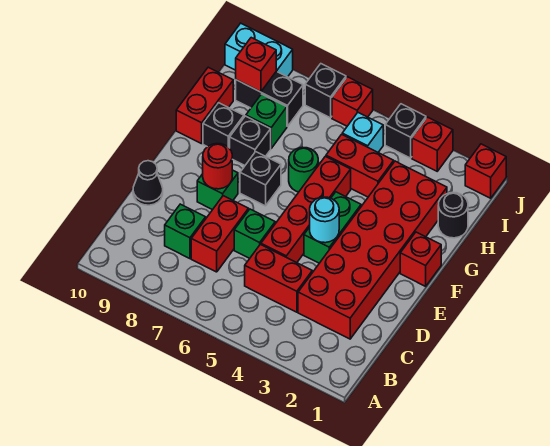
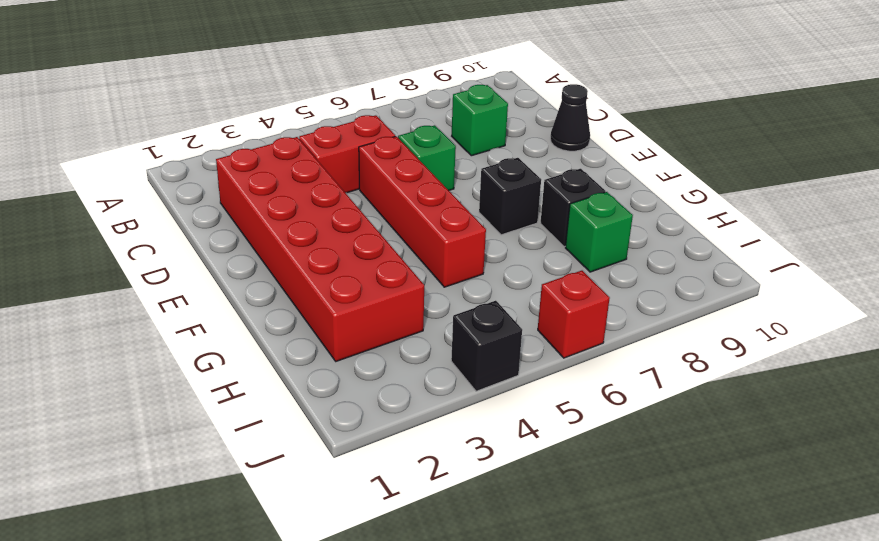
none -> red 1x2 brick [191,196,249,272]
none -> green 1x2 brick [304,192,361,263]
none -> green 1x1 brick [197,170,238,210]

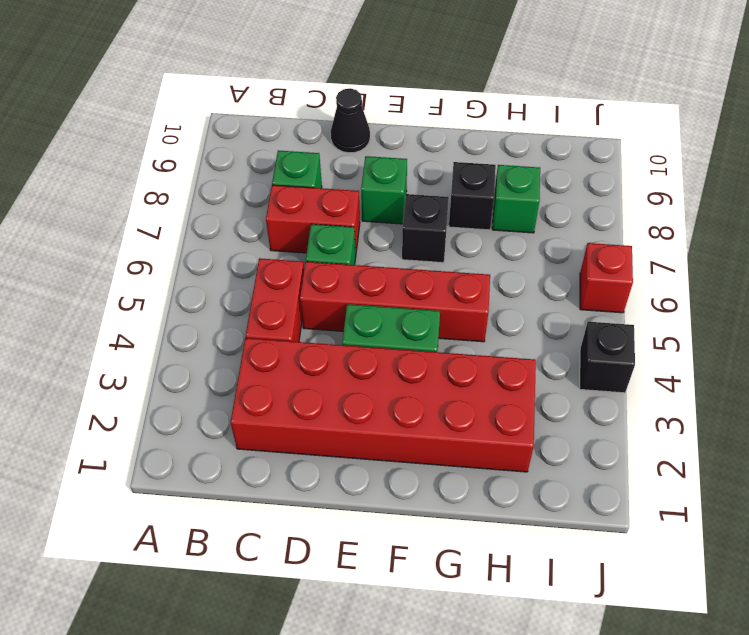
none -> red 1x1 brick [400,232,441,286]
none -> green 1x1 round brick [289,147,318,192]
none -> black 1x1 brick [203,103,244,148]

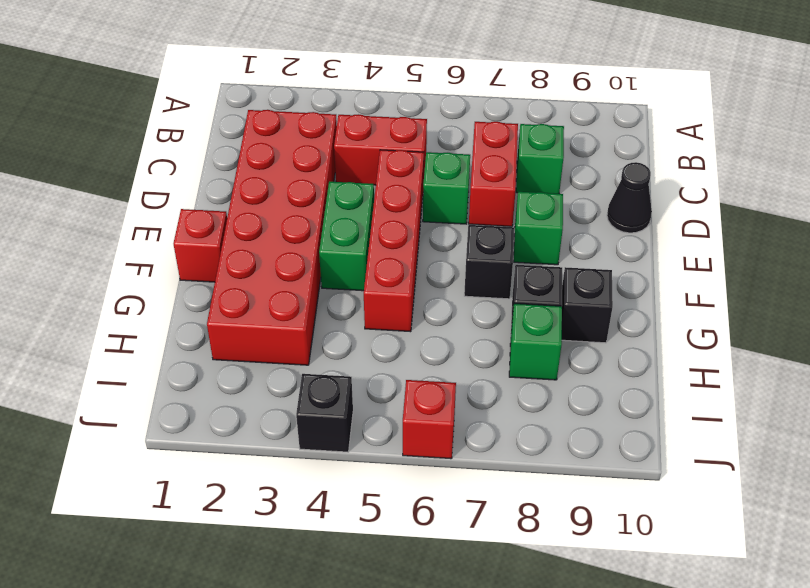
none -> green 1x1 round brick [289,147,318,192]
none -> red 1x2 brick [176,67,233,144]
none -> black 1x1 round brick [438,193,468,238]

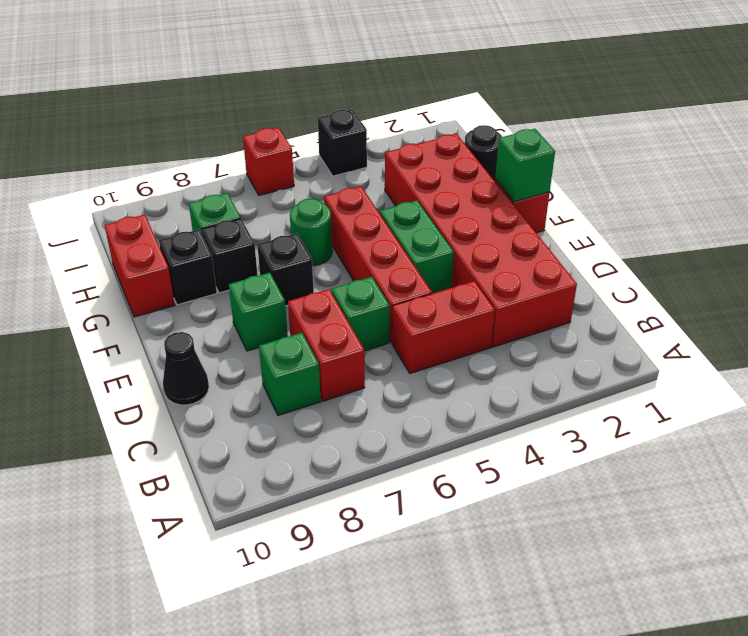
green 1x1 brick [495,129,555,202] -> none
none -> red 1x2 brick [326,134,394,197]
none -> cyan 1x1 brick [342,113,383,152]
none -> black 1x2 brick [236,71,303,126]

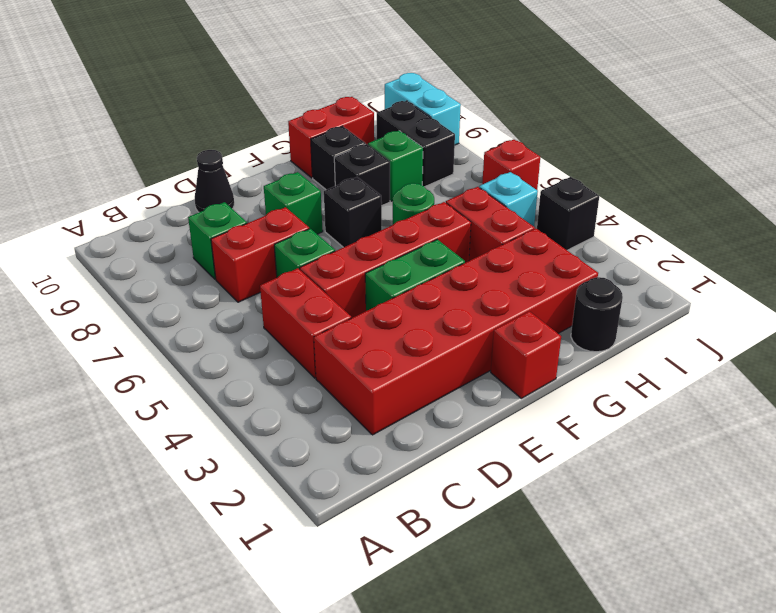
none -> red 1x1 brick [465,144,506,198]
none -> red 1x1 brick [412,117,453,171]
none -> black 1x1 brick [305,64,346,118]

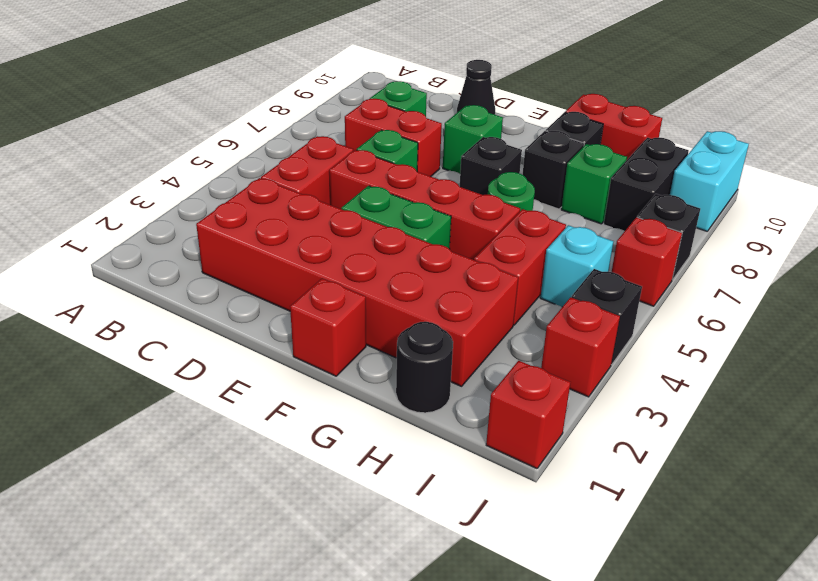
none -> cyan 1x1 round brick [310,197,339,243]
none -> red 1x1 round brick [203,144,232,189]
none -> red 1x1 brick [236,38,276,92]

